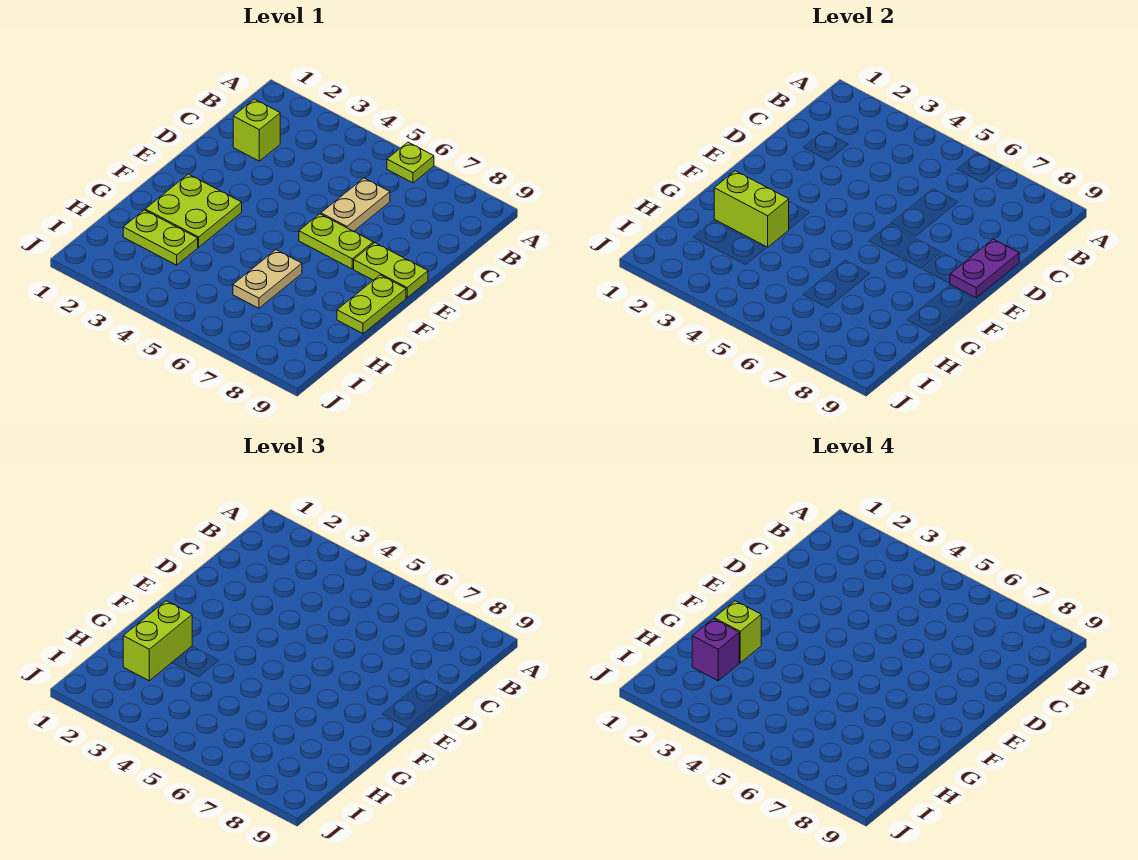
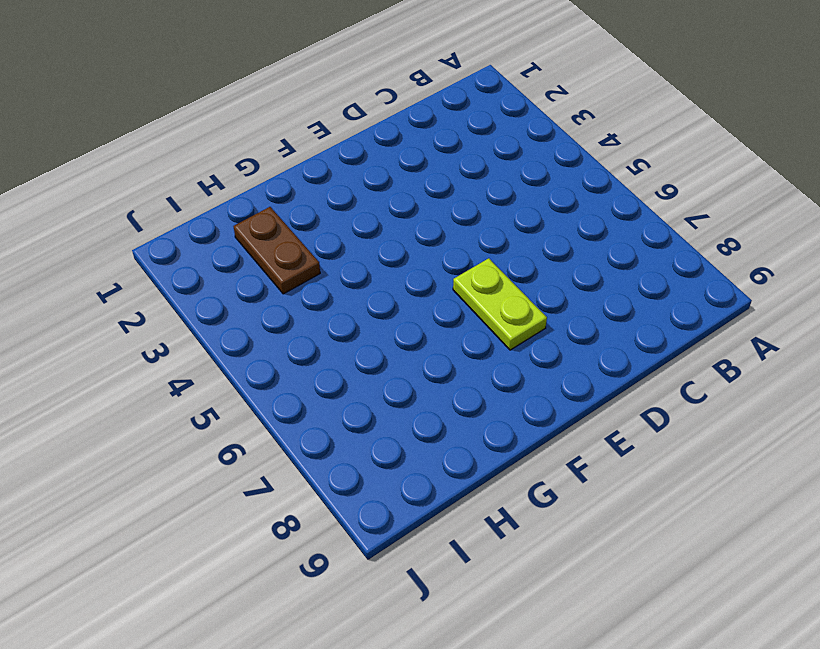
brown 1x2 plate [234,207,320,294] -> lime 1x2 plate [123,210,198,265]
none -> lime 1x1 plate [387,142,434,183]
none -> lime 1x1 brick [233,99,280,161]
none -> tan 1x2 plate [321,178,390,231]

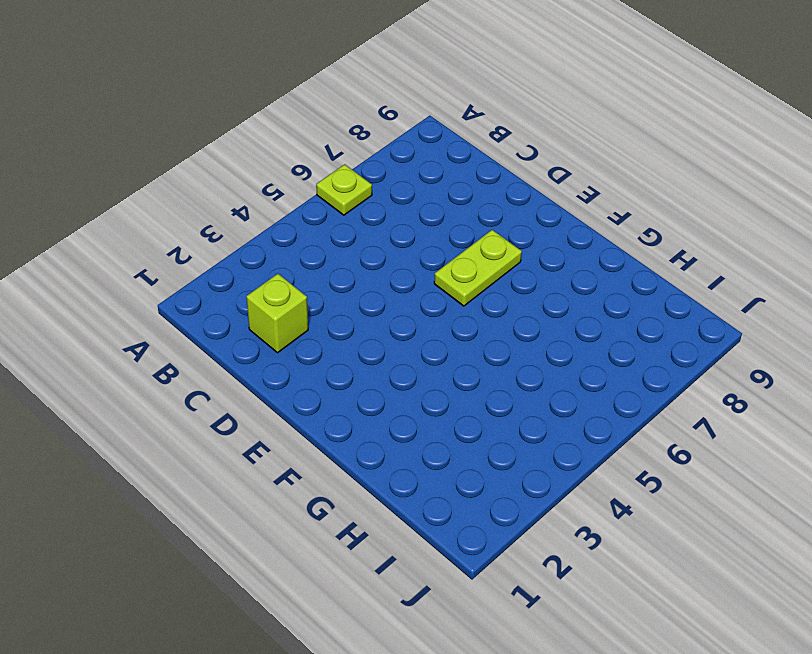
none -> tan 1x2 plate [321,178,390,231]
none -> lime 1x2 plate [354,243,428,298]
none -> lime 2x2 plate [145,174,242,247]

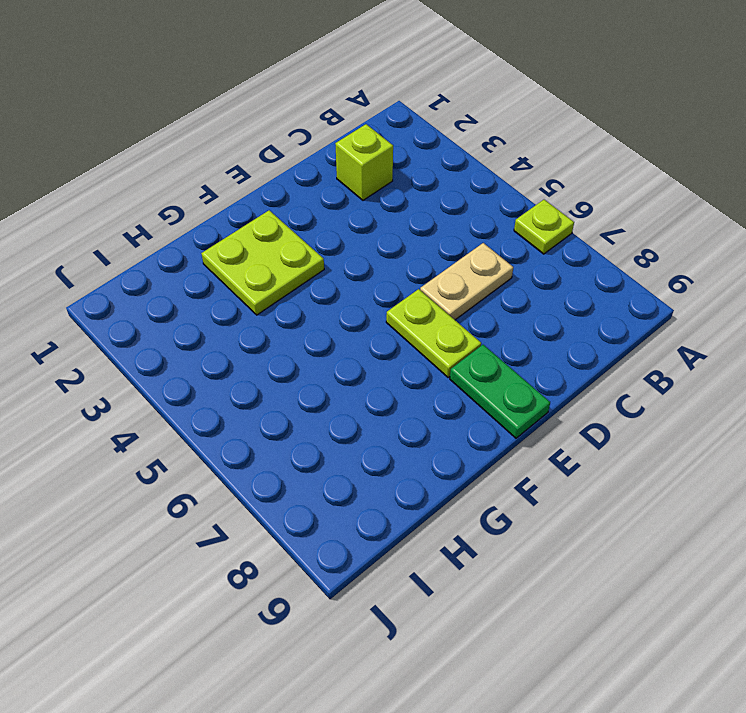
green 1x2 plate [450,345,550,438] -> lime 1x2 plate [354,243,428,298]
none -> lime 1x2 plate [337,275,406,334]
none -> tan 1x2 plate [233,250,302,308]
none -> lime 1x2 plate [123,210,198,265]

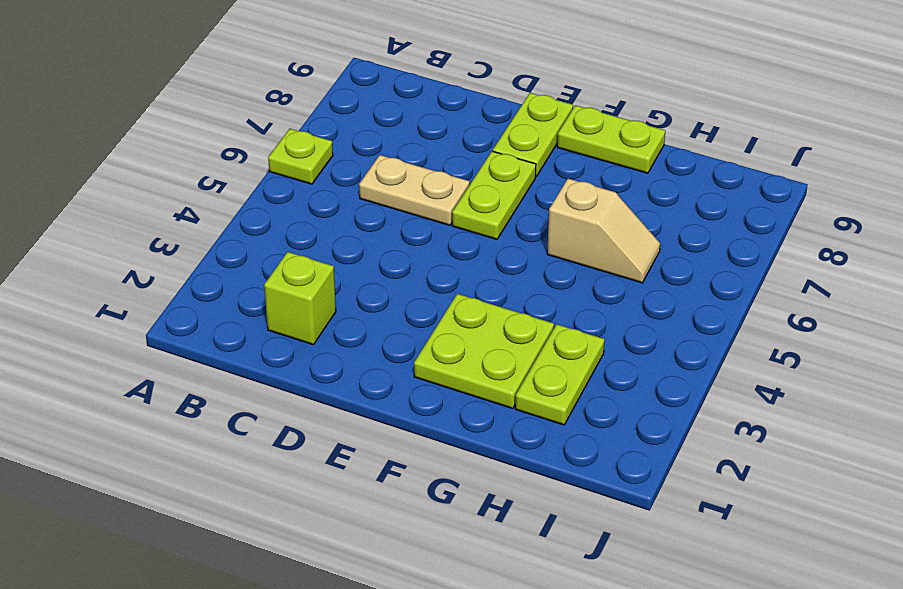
tan 1x2 slope [547,179,660,283] -> tan 1x2 plate [233,250,302,308]
none -> purple 1x2 plate [950,239,1019,298]
none -> lime 1x2 brick [714,171,789,247]
none -> lime 1x2 brick [123,601,192,681]

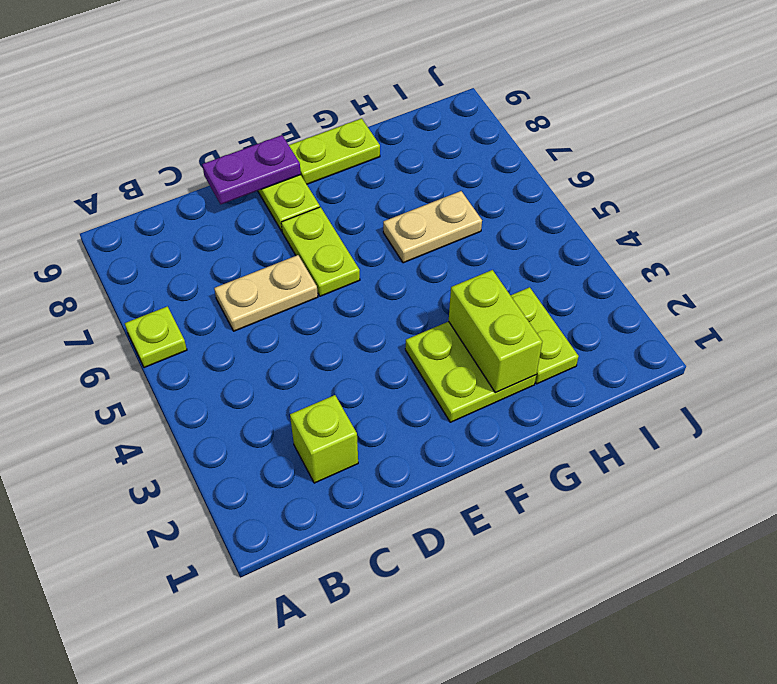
none -> lime 1x2 brick [123,601,192,681]
none -> lime 1x1 brick [714,601,761,663]
none -> purple 1x1 brick [692,619,739,681]

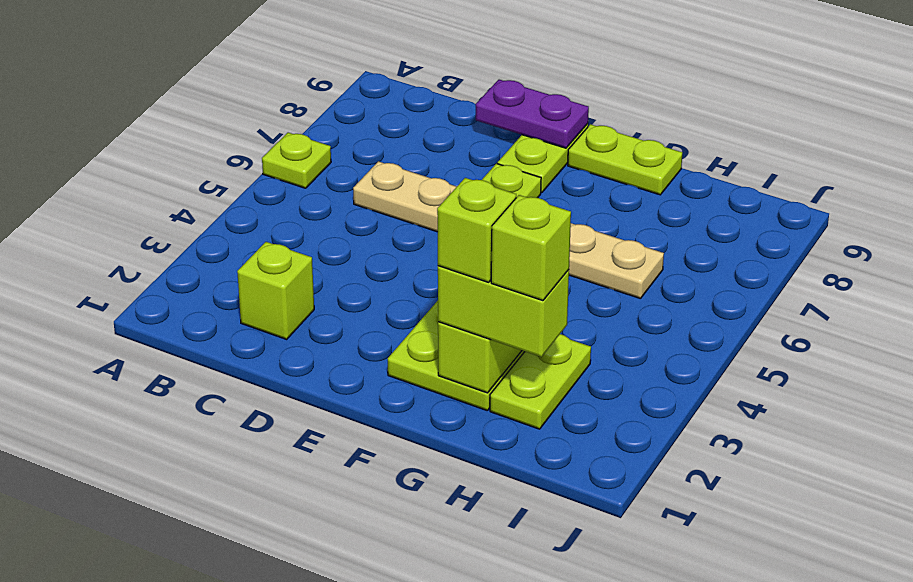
lime 1x1 brick [491,195,571,301] -> purple 1x1 brick [692,619,739,681]

